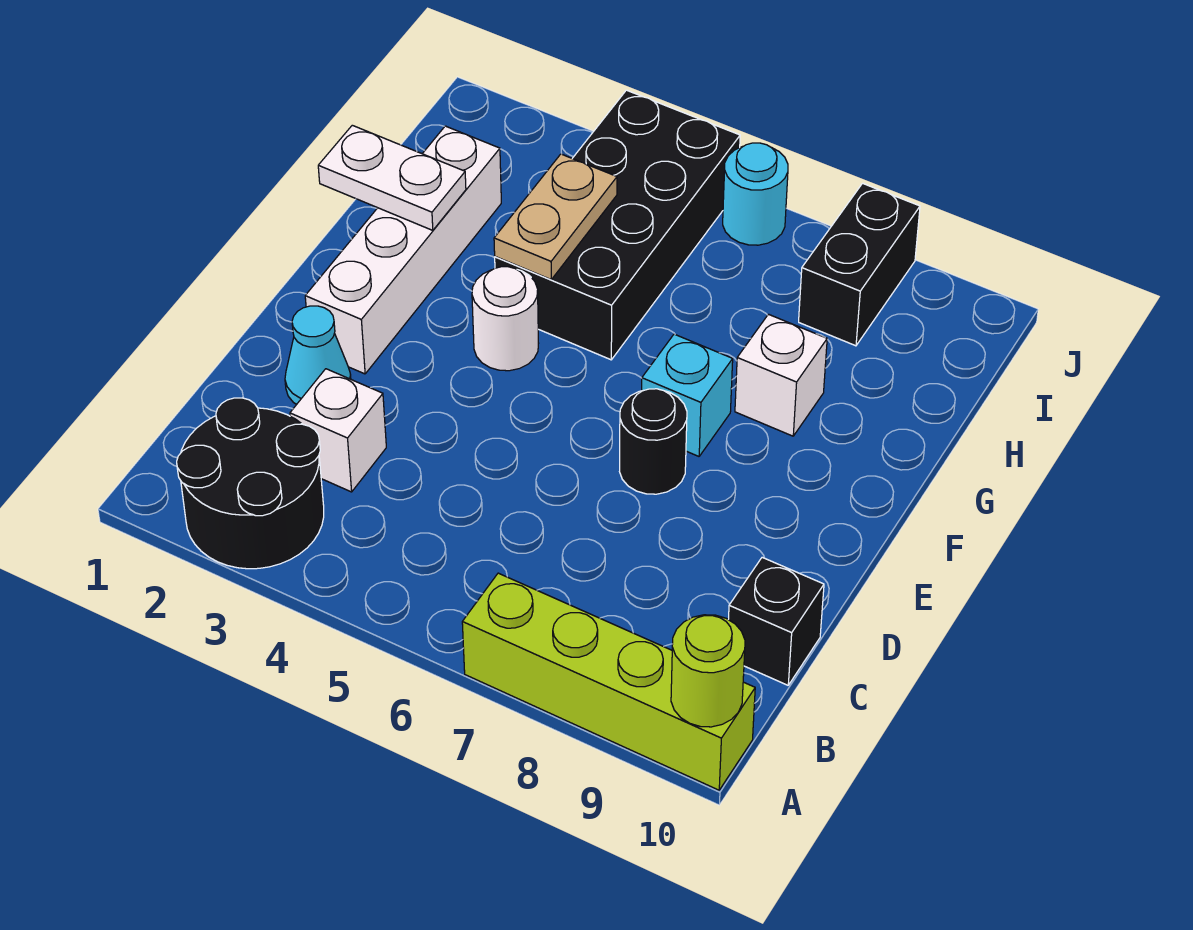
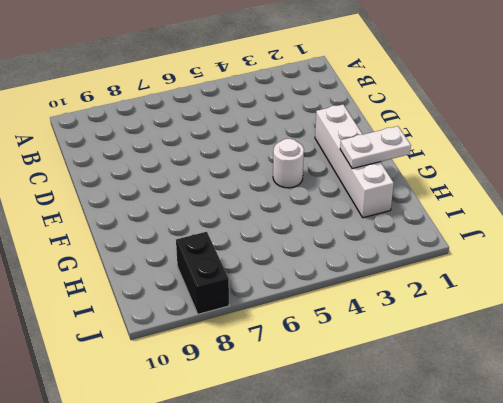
none -> black 2x2 round brick [177,398,324,569]
none -> lime 1x4 brick [462,573,755,790]
none -> white 1x1 brick [290,369,386,492]

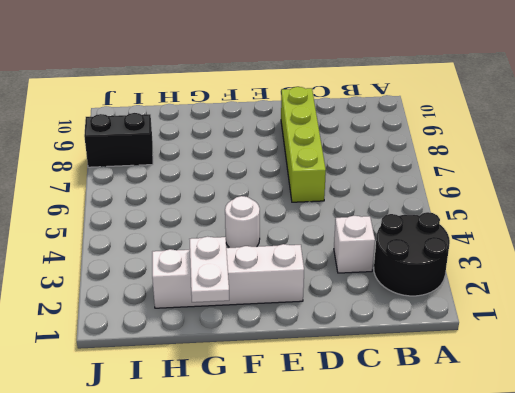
lime 1x4 brick [281,87,326,202] -> lime 1x4 brick moved to [462,573,755,790]
none -> black 1x1 brick [728,557,824,685]
none -> cyan 1x1 cone [285,306,351,404]
none -> black 1x1 round brick [620,389,687,494]

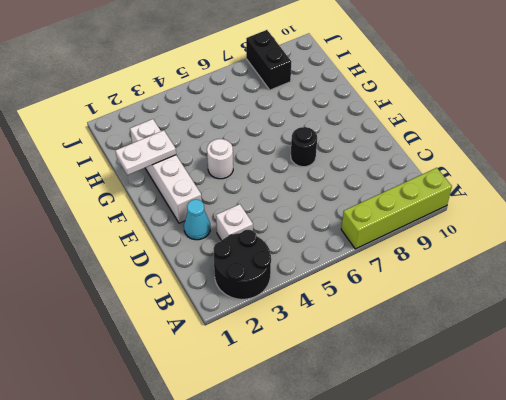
none -> black 1x1 brick [728,557,824,685]
none -> cyan 1x1 brick [642,334,733,456]
none -> black 2x4 brick [495,90,740,360]

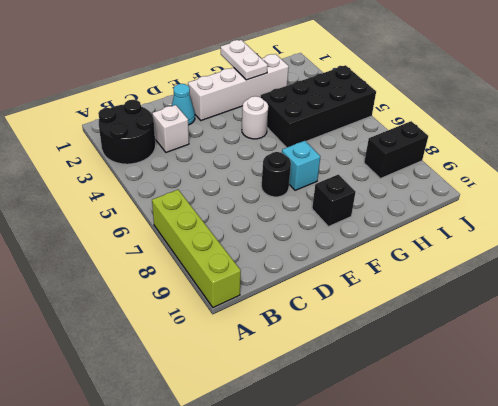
black 1x1 brick [312,174,356,227] -> black 1x1 brick moved to [728,557,824,685]
none -> white 1x1 brick [735,314,827,436]
none -> cyan 1x1 round brick [723,143,788,245]
none -> lime 1x1 round brick [671,615,745,727]

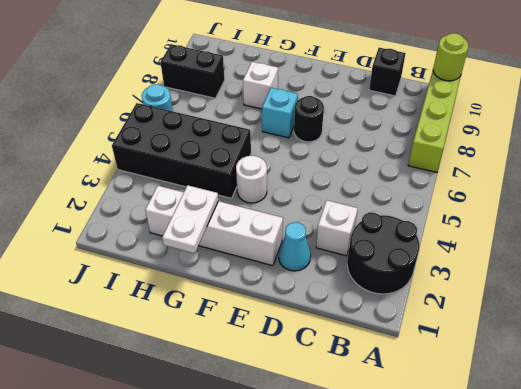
none -> tan 1x2 plate [494,154,617,279]

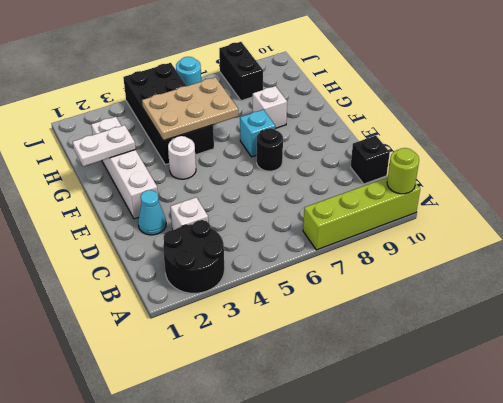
tan 2x3 plate [142,77,238,141] -> tan 1x2 plate [494,154,617,279]

